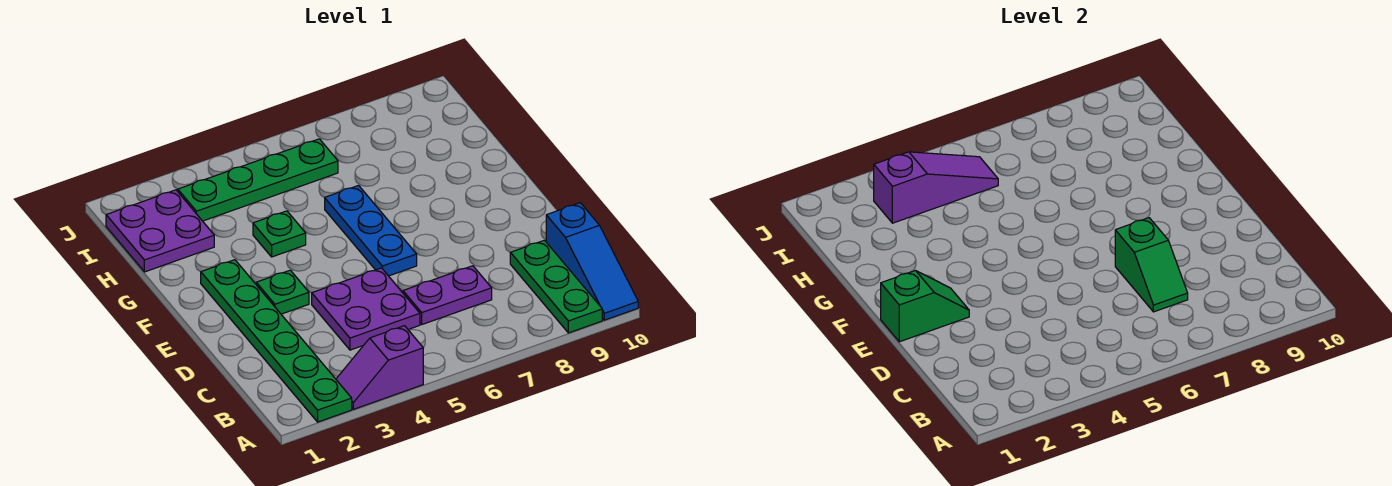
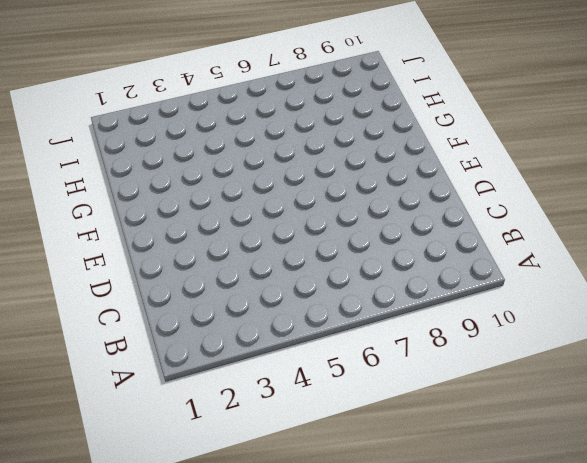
none -> green 1x6 plate [201,260,352,422]
none -> purple 1x2 slope [336,326,423,409]
none -> green 1x3 plate [510,240,602,333]

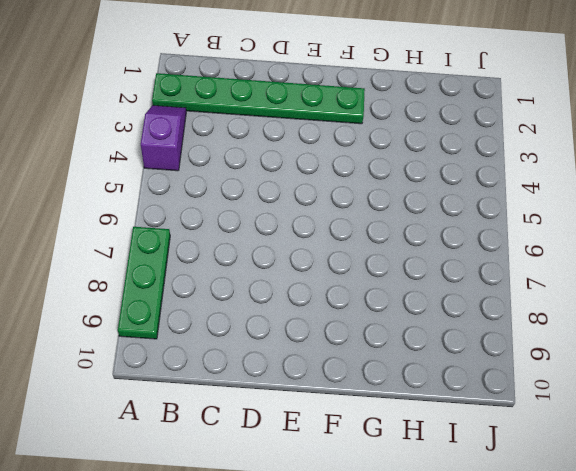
green 1x3 plate [118,227,170,339] -> green 1x3 plate turned to [510,240,602,333]
none -> blue 1x3 slope [546,203,638,320]
none -> purple 2x2 plate [312,268,420,350]
none -> purple 1x2 plate [403,266,492,324]

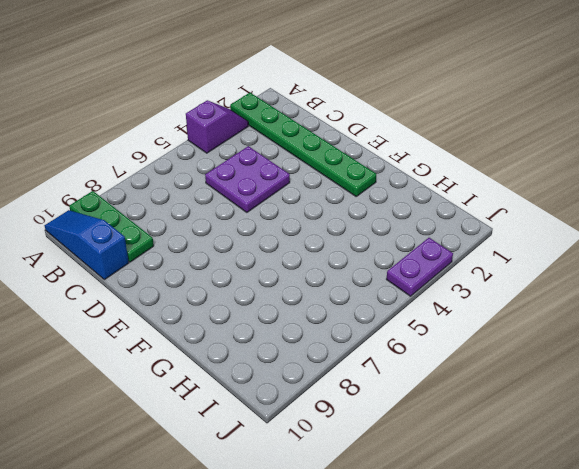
purple 1x2 plate [386,238,453,296] -> purple 1x2 plate moved to [403,266,492,324]
none -> green 1x1 plate [256,270,309,314]
none -> blue 1x3 plate [325,186,417,276]
none -> green 1x1 plate [253,211,306,257]

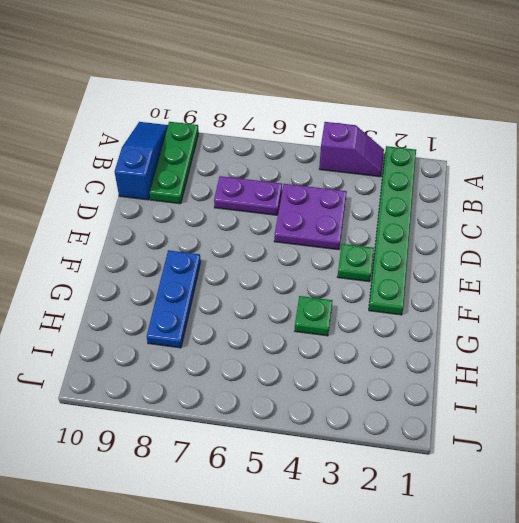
blue 1x3 plate [147,250,201,348] -> blue 1x3 plate moved to [325,186,417,276]
none -> purple 2x2 plate [106,190,214,272]
none -> green 1x4 plate [178,139,338,221]
none -> green 1x2 slope [1115,218,1188,312]

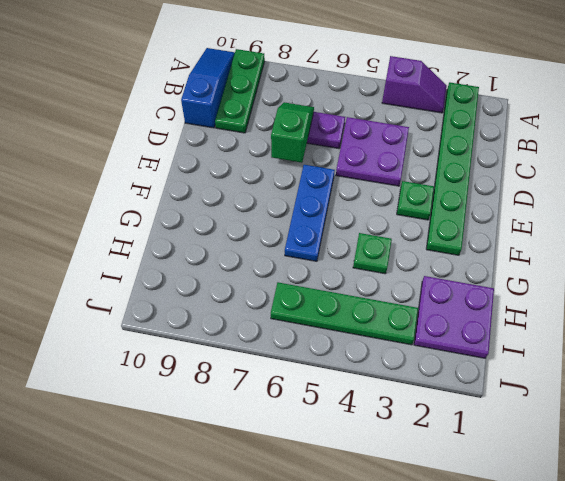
none -> green 1x2 slope [881,271,969,342]
none -> purple 1x3 slope [874,152,998,223]

